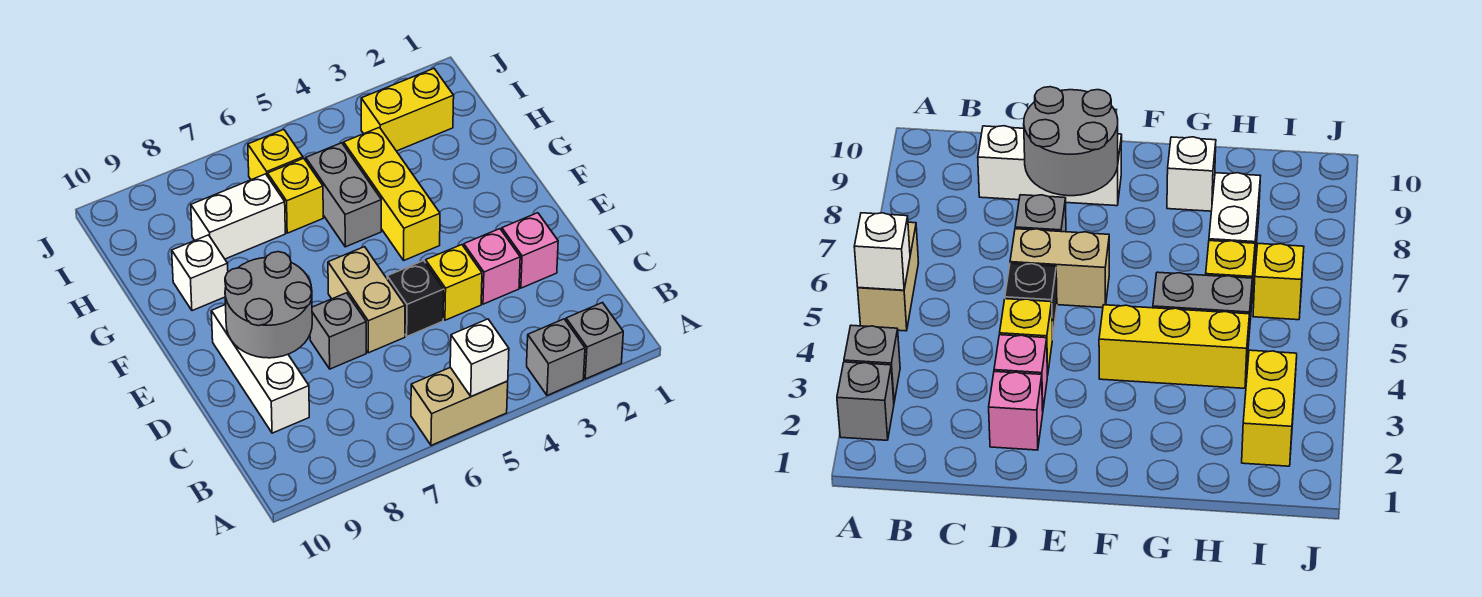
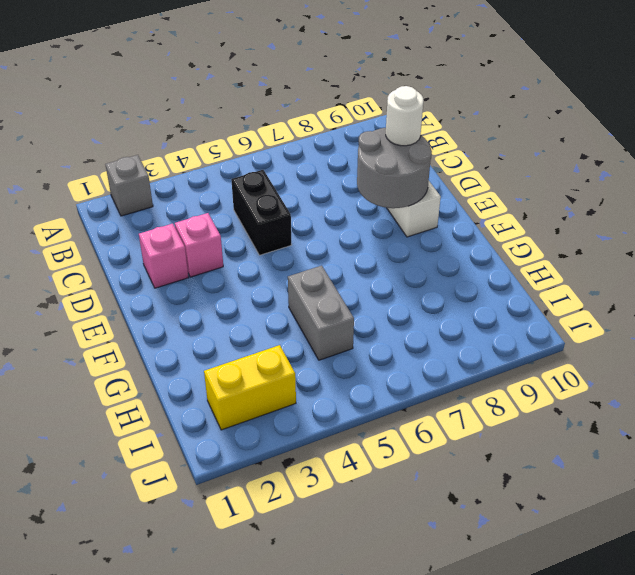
black 1x2 brick [231,170,292,255] -> black 1x1 brick [387,261,444,336]
white 1x1 round brick [386,86,423,146] -> none
none -> grey 1x1 brick [527,319,585,395]
none -> tan 1x2 brick [411,367,508,445]
none -> yellow 1x1 brick [426,245,482,320]

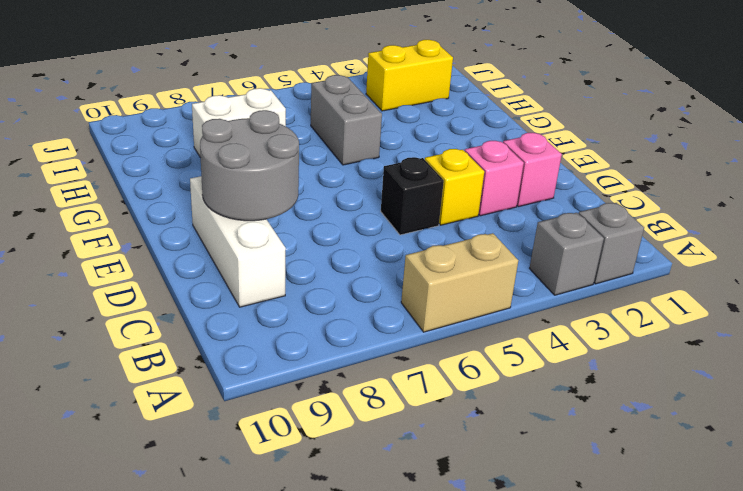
none -> tan 1x2 brick [328,247,405,353]
none -> grey 1x1 brick [310,293,366,369]
none -> yellow 1x3 brick [344,127,440,260]

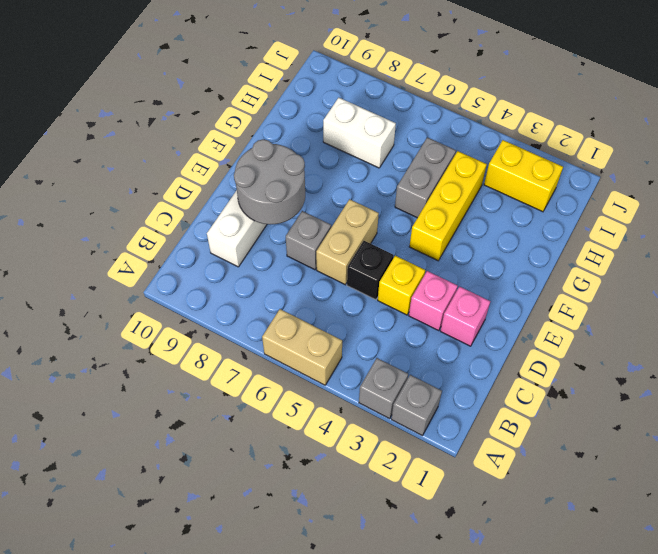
none -> white 1x1 brick [172,235,228,311]
none -> yellow 1x1 brick [268,158,323,233]
none -> yellow 1x1 brick [248,130,303,180]

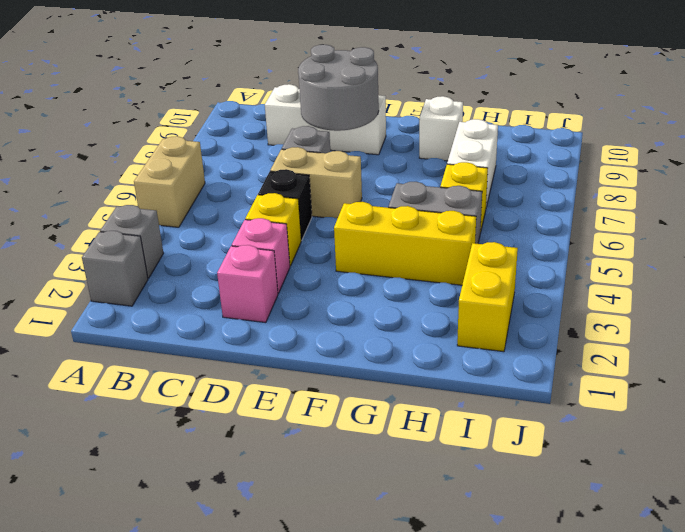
none -> yellow 1x1 brick [248,130,303,180]
none -> white 1x1 brick [450,319,509,397]

